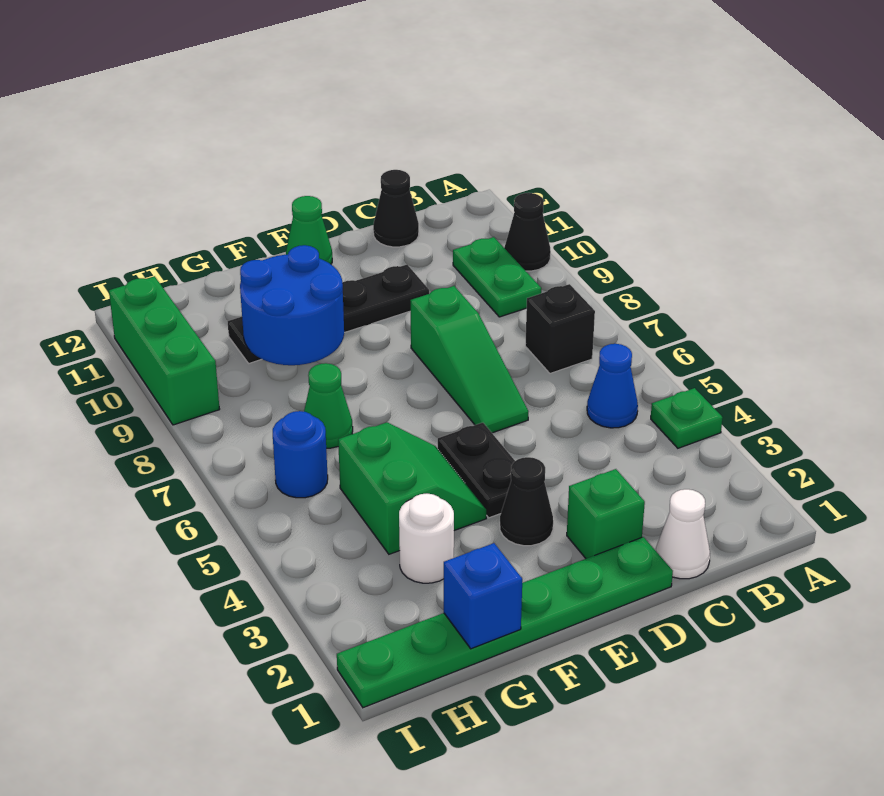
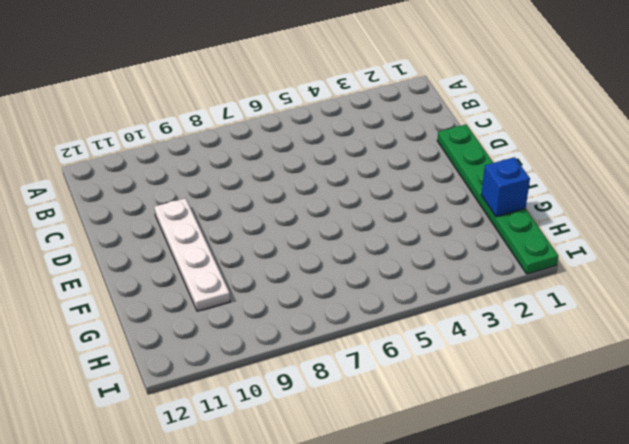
white 1x4 plate [154,198,230,311] -> black 1x4 plate [228,265,429,363]
none -> green 1x1 plate [651,388,723,448]
none -> black 1x1 cone [504,193,551,271]
none -> blue 1x1 cone [587,344,638,428]

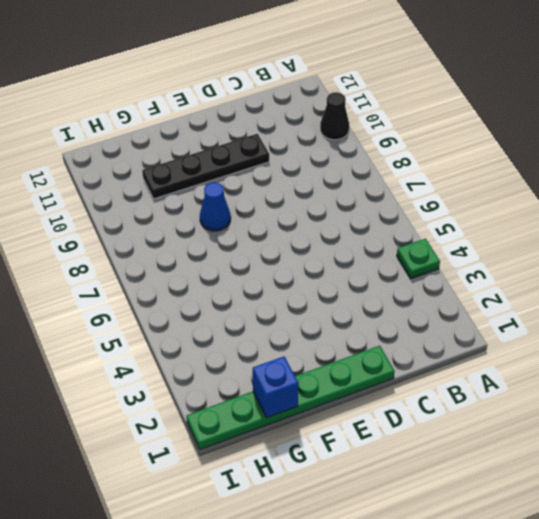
blue 1x1 cone [200,182,231,231] -> blue 1x1 cone moved to [587,344,638,428]
none -> black 1x1 brick [525,284,595,373]
none -> green 1x2 plate [453,237,541,317]
none -> white 1x1 cone [656,489,710,579]

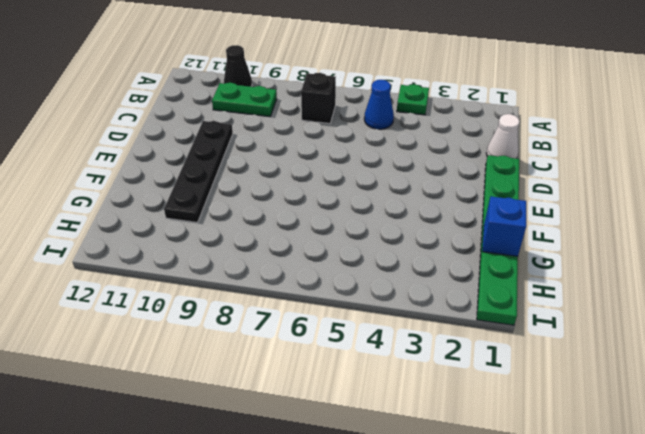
none -> black 1x1 cone [373,170,419,247]
none -> green 1x1 brick [567,469,645,559]
none -> green 1x3 slope [410,286,528,433]

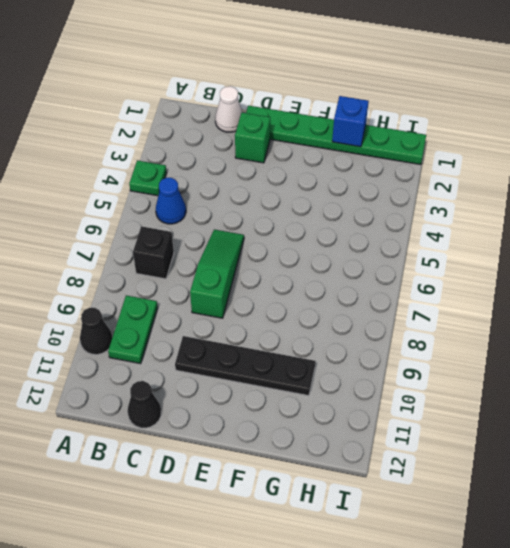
none -> black 1x1 cone [500,457,553,546]
none -> black 1x2 plate [438,423,515,518]
none -> green 1x1 cone [286,196,332,264]

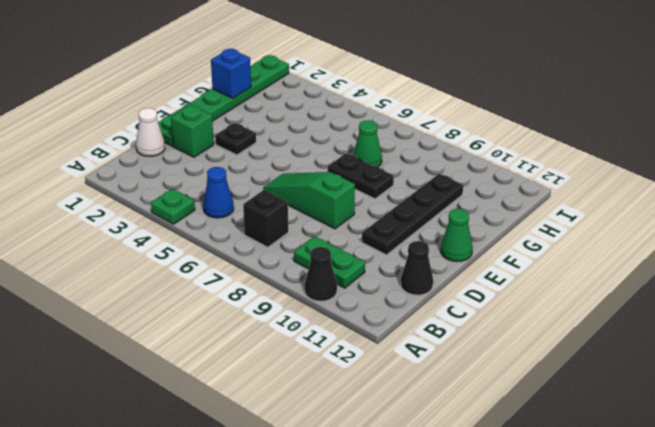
black 1x1 plate [215,123,256,155] -> black 1x1 cone [500,457,553,546]
black 1x2 plate [328,153,394,199] -> black 1x2 plate moved to [438,423,515,518]
none -> green 2x2 slope [338,422,486,554]
none -> white 1x1 round brick [399,494,454,583]
none -> blue 1x1 round brick [273,411,328,498]

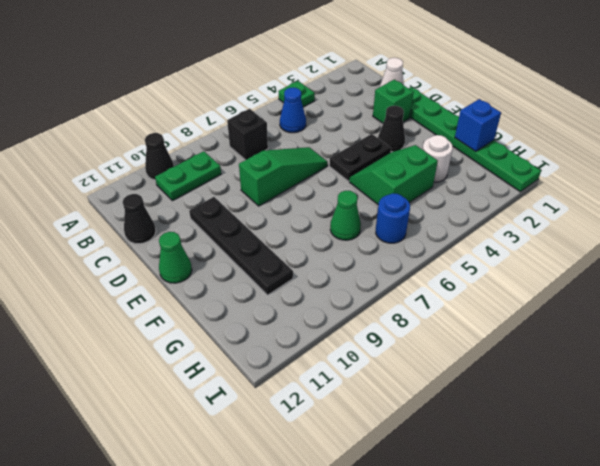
none -> green 1x3 brick [109,276,220,425]
none -> blue 2x2 round brick [240,245,344,365]

